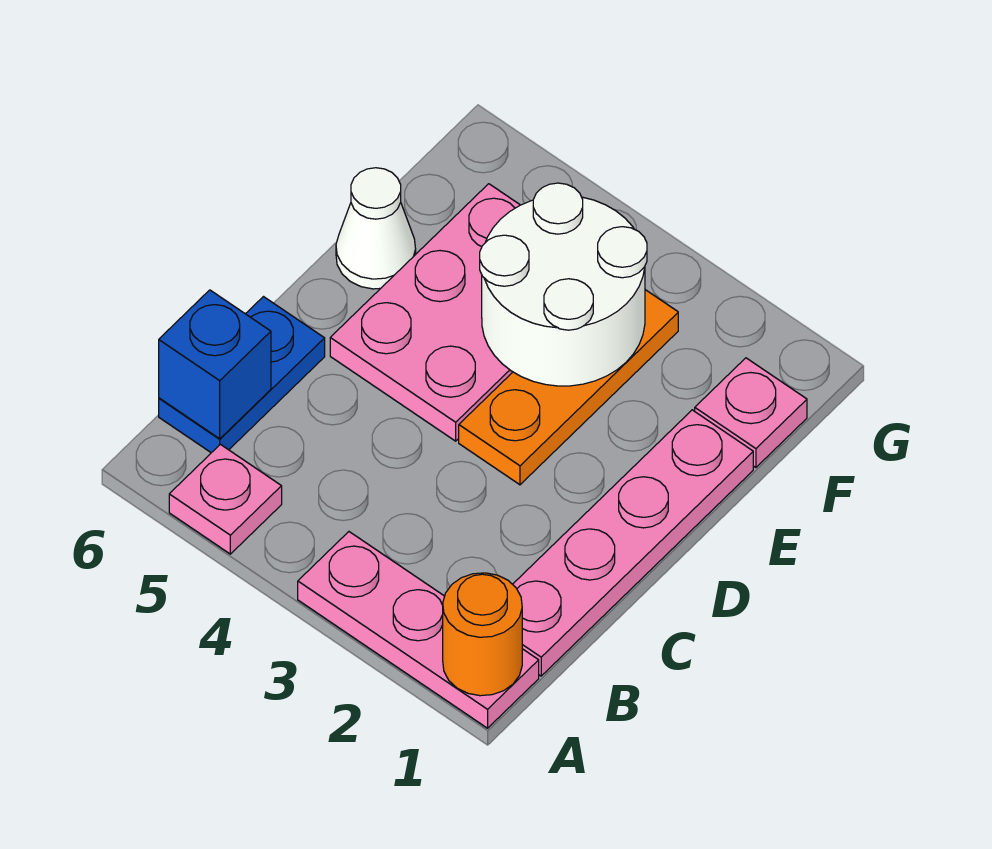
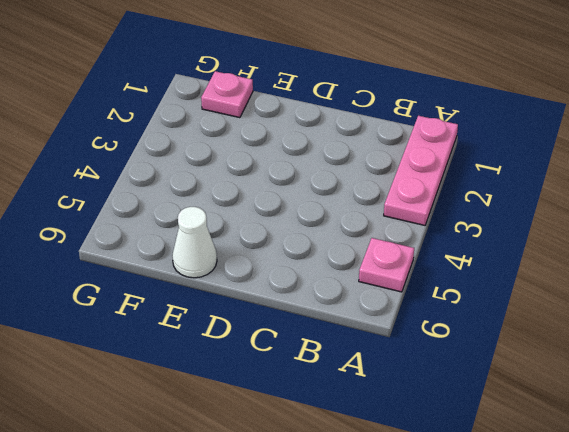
none -> pink 1x4 plate [513,410,753,676]
none -> blue 1x2 plate [159,297,325,453]

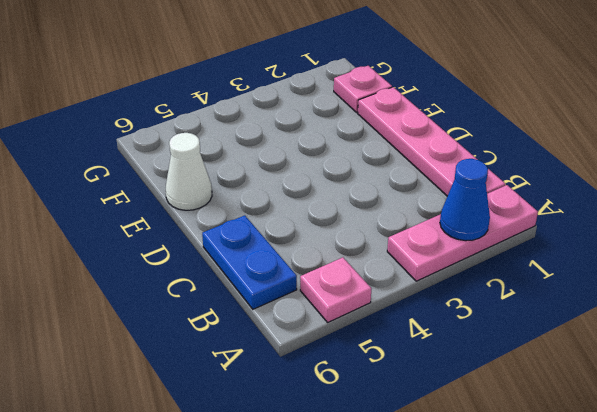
blue 1x1 cone [440,159,490,241] -> none
none -> orange 1x3 plate [459,290,678,485]
none -> pink 2x3 plate [330,184,520,441]

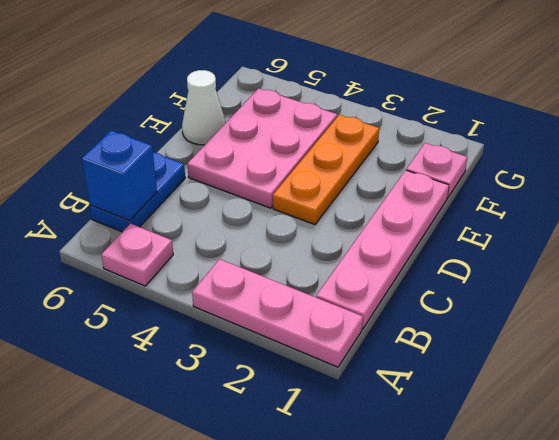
none -> orange 1x1 round brick [443,573,522,696]
none -> white 2x2 round brick [480,183,647,386]

